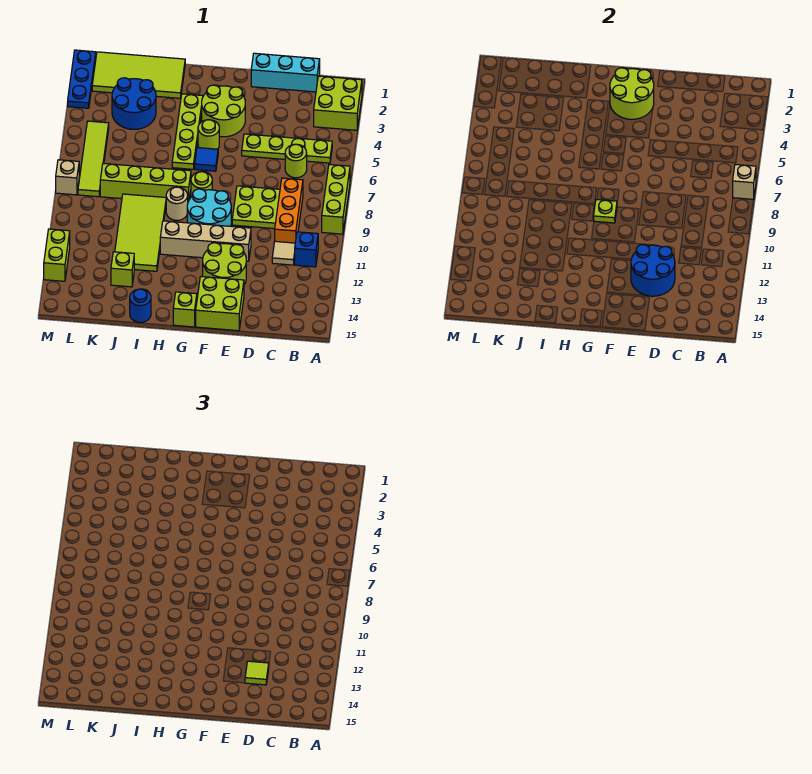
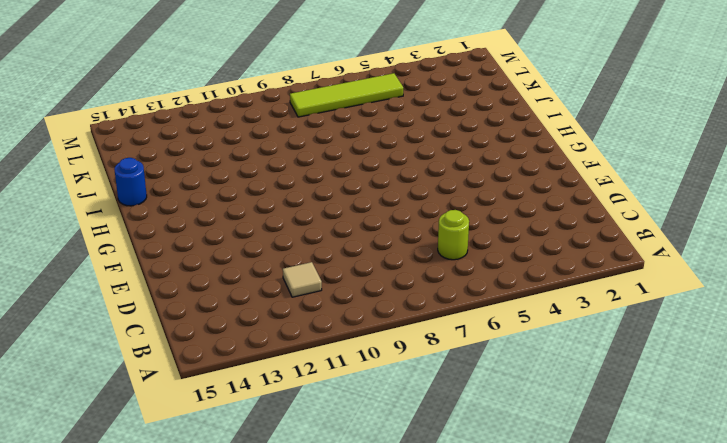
none -> lime 2x2 brick [314,76,362,130]
none -> lime 1x3 brick [322,165,350,234]
none -> lime 1x4 plate [242,134,332,163]
none -> blue 1x1 brick [295,232,318,267]

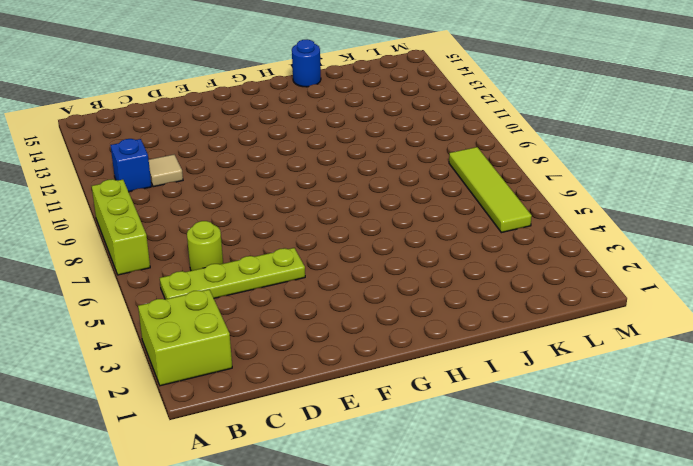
none -> cyan 1x3 brick [251,53,320,92]
none -> orange 1x3 brick [275,178,303,243]
none -> lime 2x2 plate [232,186,280,229]
none -> tan 1x4 brick [160,221,251,261]

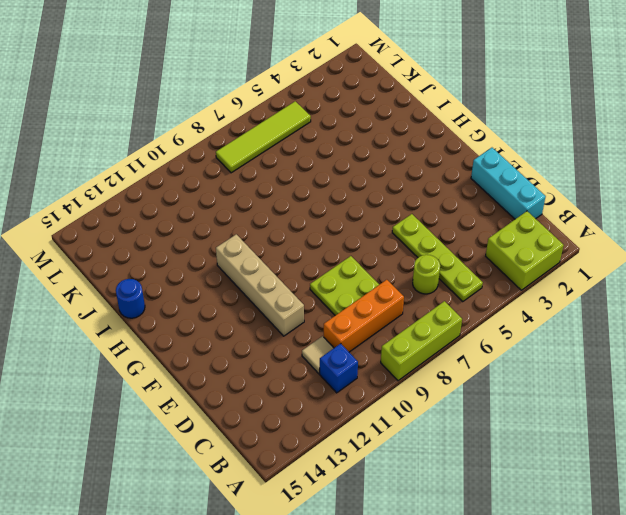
none -> lime 2x2 round brick [203,243,246,285]
none -> lime 2x2 brick [196,277,244,331]
none -> lime 2x2 round brick [202,85,245,137]
none -> cyan 2x2 round brick [187,189,231,226]

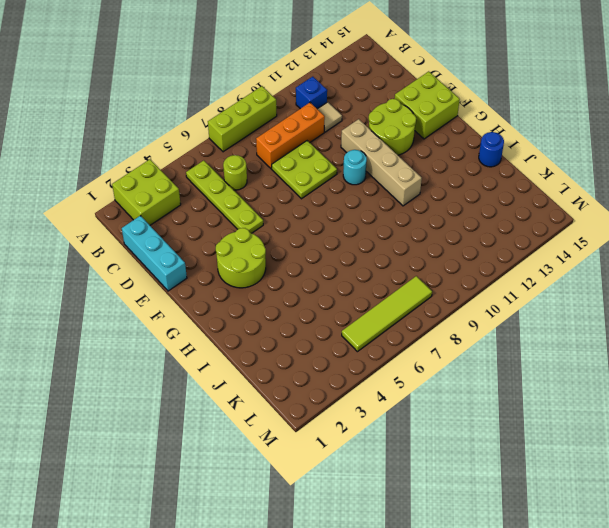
cyan 1x1 round brick [343,150,367,185] -> cyan 2x2 round brick [187,189,231,226]
none -> lime 1x1 round brick [198,120,219,149]
none -> blue 1x1 tile [195,148,218,171]
none -> lime 1x1 round brick [191,172,212,197]
none -> lime 1x1 brick [173,292,197,327]

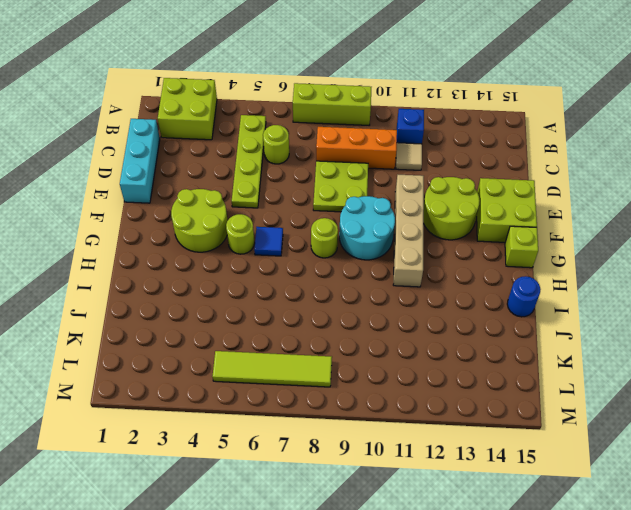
none -> lime 1x4 plate [172,94,203,169]
none -> lime 1x4 brick [100,163,191,201]
none -> tan 1x1 round brick [166,187,188,220]
none -> lime 2x4 tile [92,52,185,98]

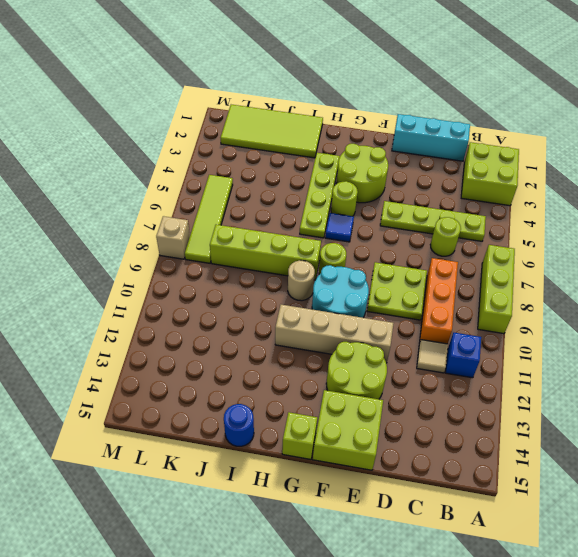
none -> lime 2x4 tile [115,194,166,271]
none -> blue 2x2 round brick [112,78,156,129]
none -> lime 1x1 brick [111,252,134,287]
none -> blue 1x3 plate [68,50,96,108]

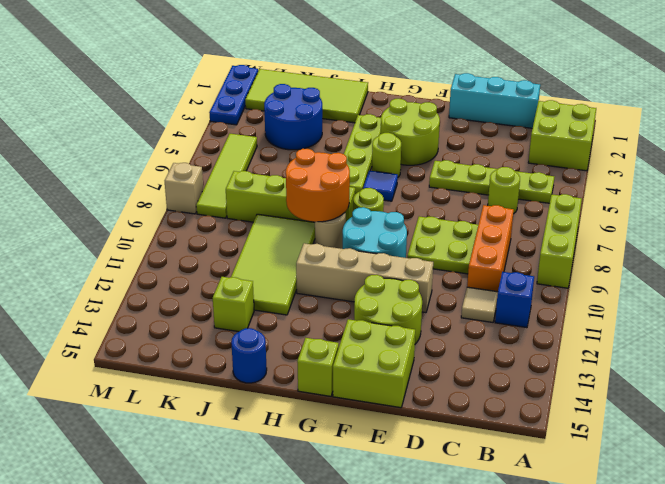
orange 2x2 round brick [286,149,350,222] -> none
none -> lime 1x2 brick [44,229,70,281]
none -> tan 1x1 brick [733,165,756,200]
none -> blue 2x2 round brick [631,245,675,296]
none -> lime 2x2 round brick [610,68,654,119]

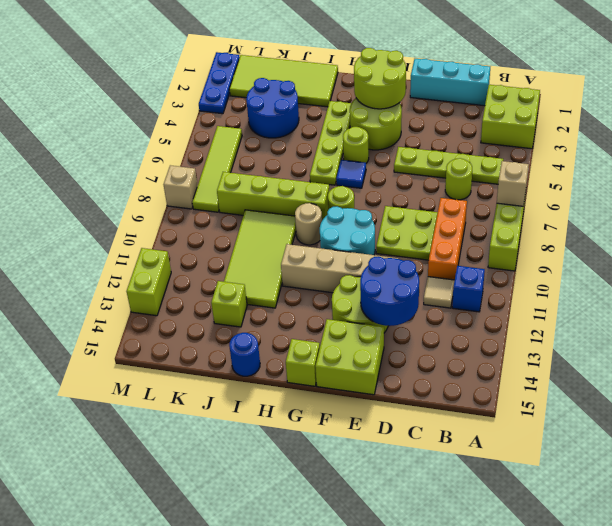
none -> lime 1x1 plate [594,200,617,223]
none -> lime 1x1 tile [245,661,269,685]

